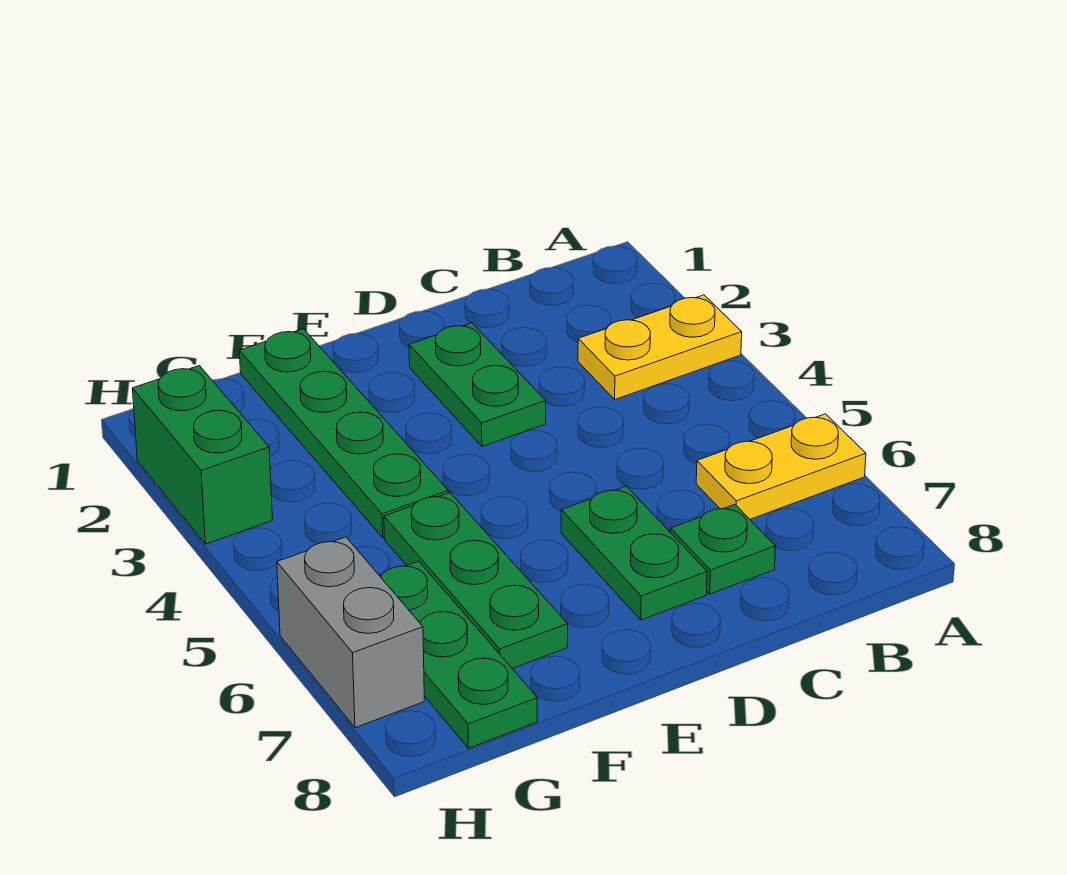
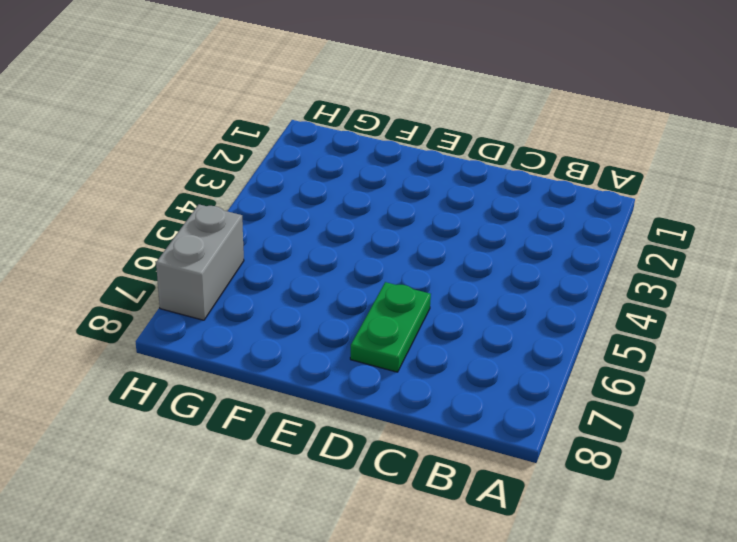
none -> yellow 1x2 plate [578,295,742,399]
none -> yellow 1x2 plate [696,414,866,519]

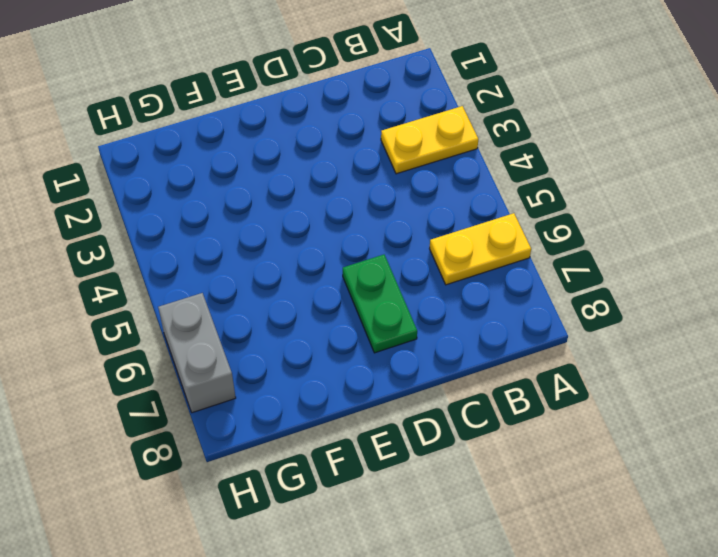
none -> green 1x1 plate [670,505,775,594]
none -> green 1x2 plate [409,323,546,446]

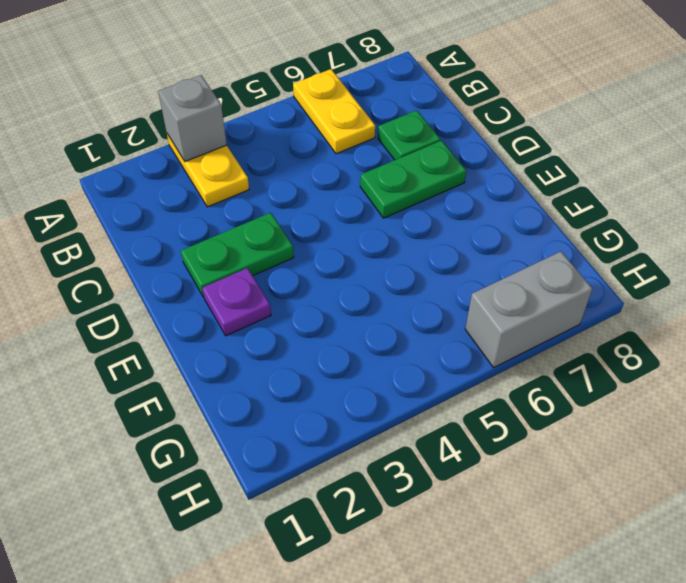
grey 1x1 brick [158,75,227,162] -> none
purple 1x1 plate [202,268,271,336] -> none
none -> green 1x4 plate [239,329,448,538]
none -> green 1x3 plate [384,493,568,668]

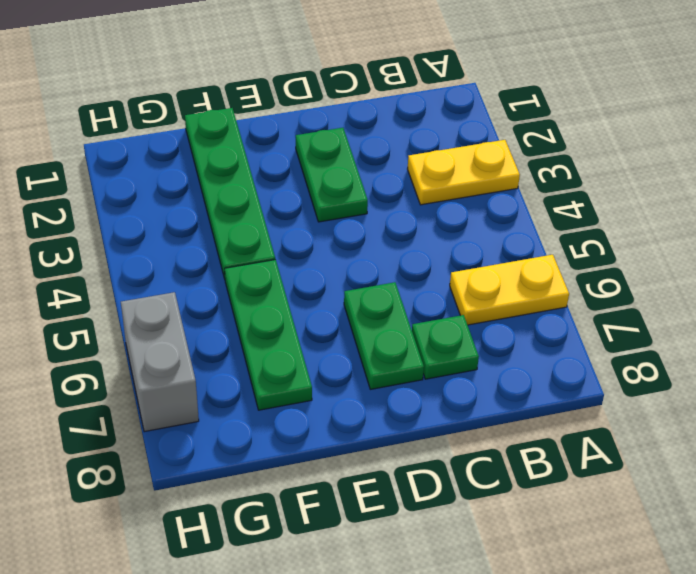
none -> green 1x3 plate [380,561,537,748]
none -> green 1x2 brick [132,366,273,544]

